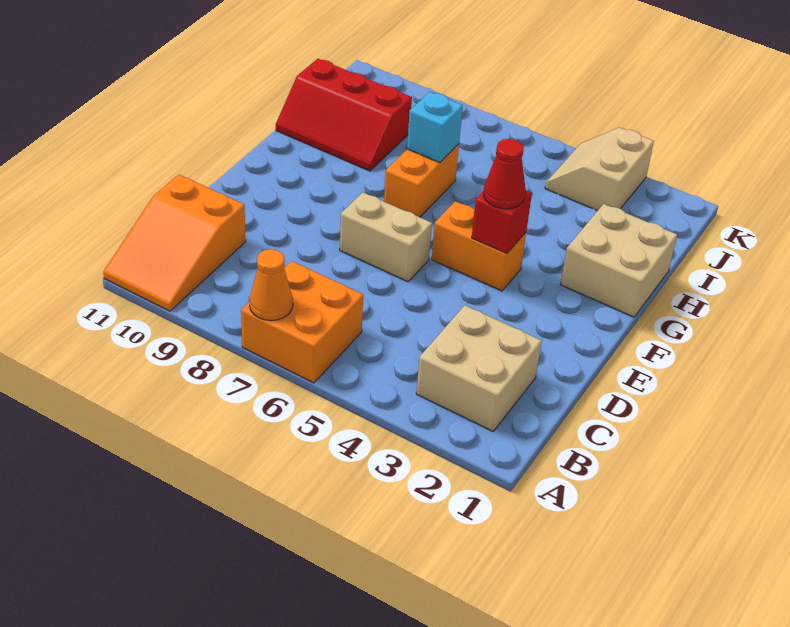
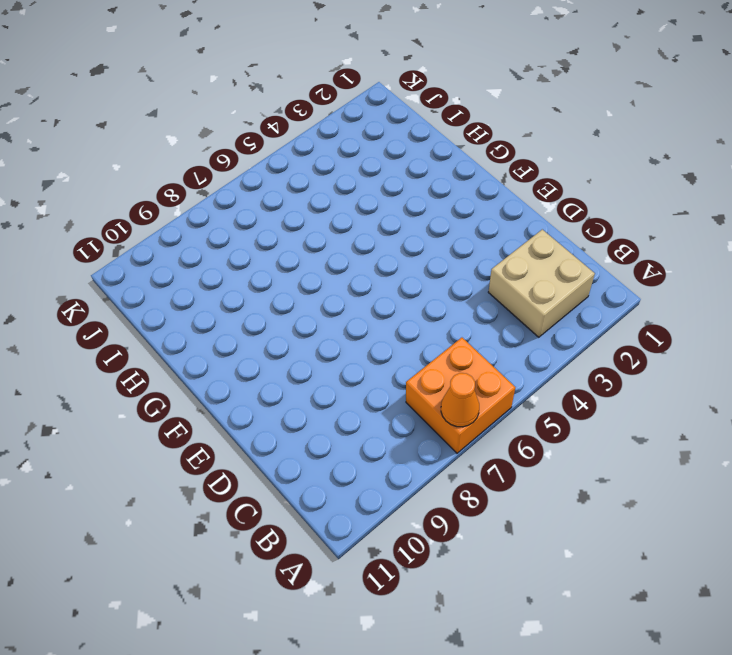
none -> orange 2x3 slope [103,175,246,311]
none -> tan 1x2 brick [340,192,432,282]
none -> orange 1x2 brick [432,201,526,291]

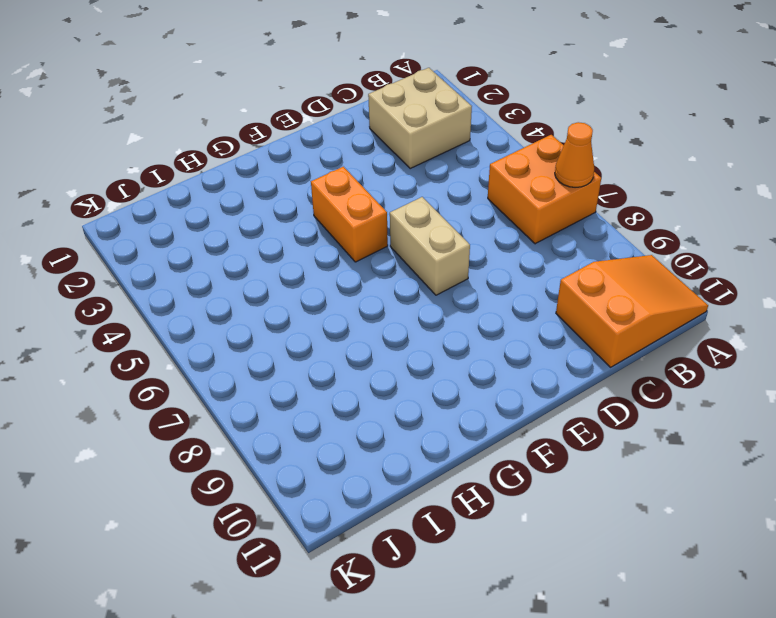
none -> tan 2x2 brick [560,204,677,317]
none -> orange 1x2 brick [384,144,459,217]
none -> red 2x3 slope [276,59,412,171]

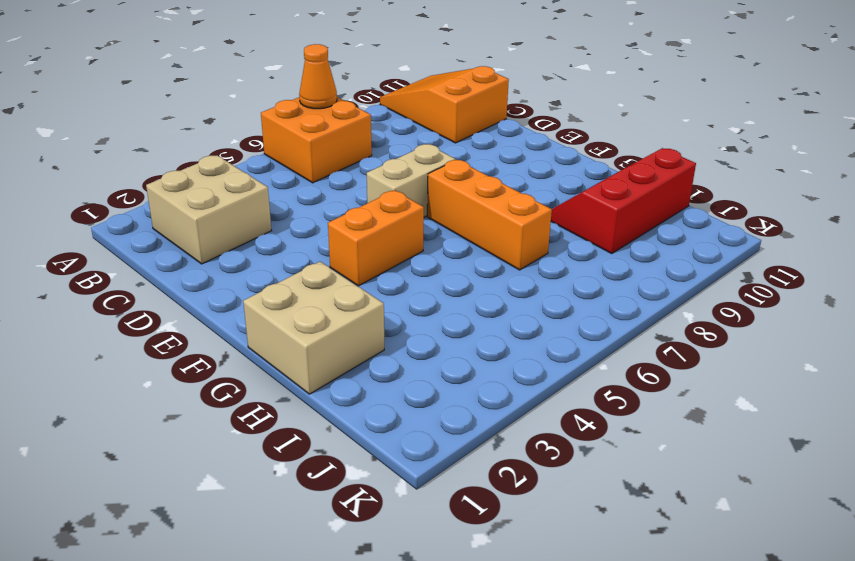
orange 1x3 brick [427,160,552,270] -> orange 1x2 brick [384,144,459,217]
none -> tan 2x2 slope [545,127,654,211]
none -> red 1x1 brick [472,190,532,253]
none -> cyan 1x1 brick [407,92,463,163]

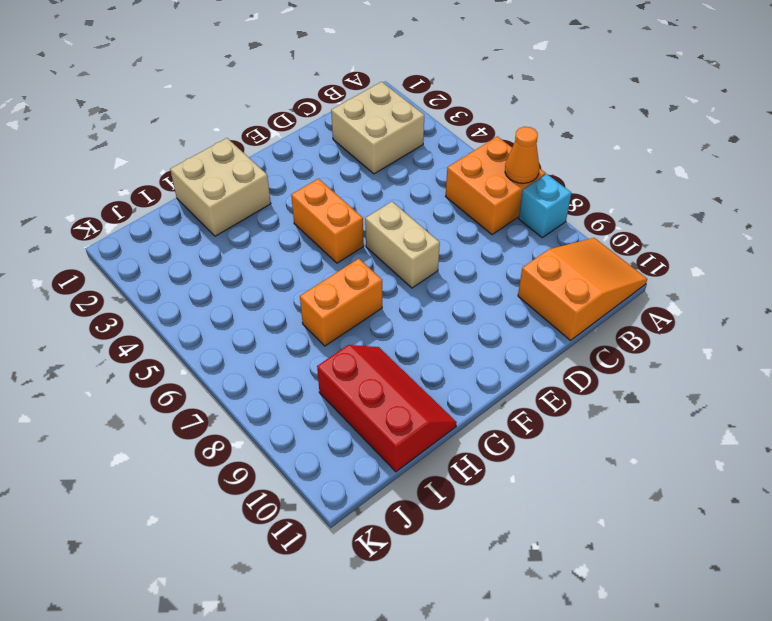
cyan 1x1 brick [519,174,571,238] -> cyan 1x1 brick moved to [407,92,463,163]
none -> tan 2x2 slope [545,127,654,211]
none -> red 1x1 brick [472,190,532,253]
none -> red 1x1 cone [484,139,526,209]

